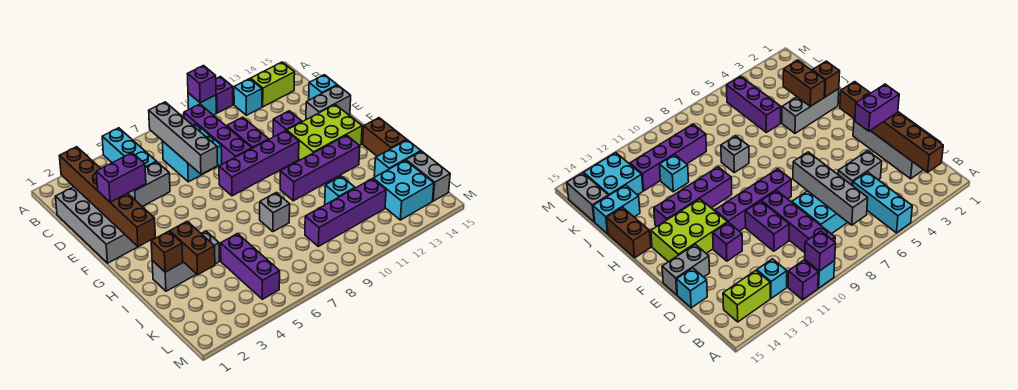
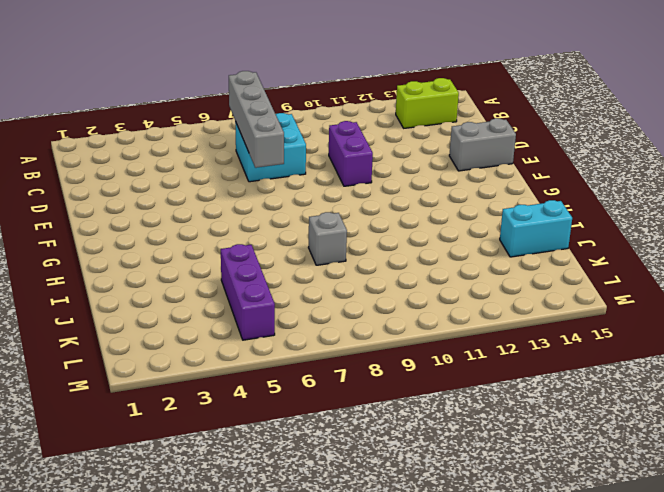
none -> cyan 1x3 brick [102,128,156,168]
none -> cyan 1x1 brick [188,93,216,115]
none -> purple 1x1 brick [216,77,233,113]
none -> purple 1x4 brick [184,104,252,164]

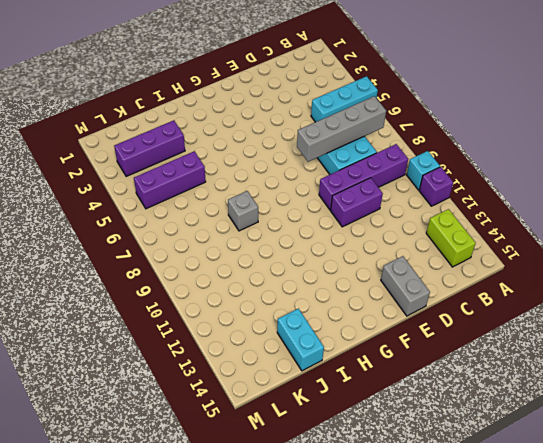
purple 1x3 brick [114,120,185,177] -> none
none -> cyan 1x1 brick [234,79,262,115]
none -> grey 2x4 brick [55,187,138,263]
none -> grey 1x2 brick [128,162,170,206]
none -> cyan 1x1 brick [309,75,337,100]

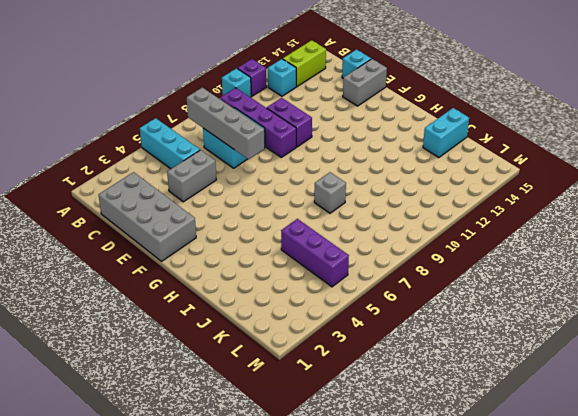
none -> purple 1x1 brick [273,111,302,137]
none -> purple 1x4 brick [219,131,299,196]
none -> lime 2x3 brick [287,104,362,160]
none -> purple 1x4 brick [280,135,360,201]

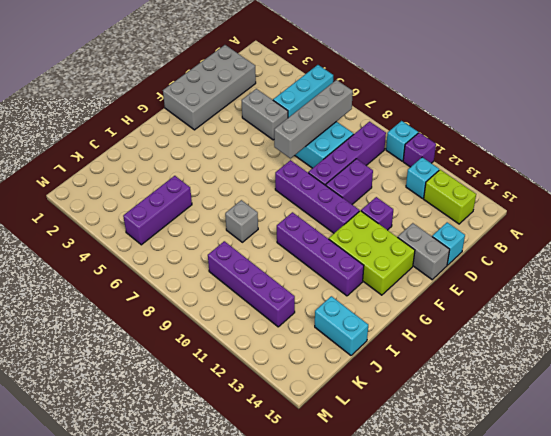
none -> brown 1x2 brick [363,118,407,156]
none -> grey 1x3 brick [152,231,219,291]
none -> cyan 1x1 brick [325,176,355,205]
none -> cyan 2x2 brick [373,160,434,220]

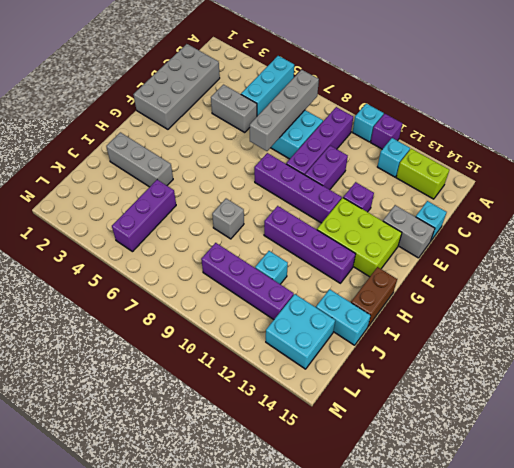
none -> grey 1x2 brick [406,151,450,201]
none -> purple 1x1 brick [188,66,216,103]
none -> brown 1x6 brick [59,147,155,247]
none -> brown 1x1 brick [151,231,183,272]

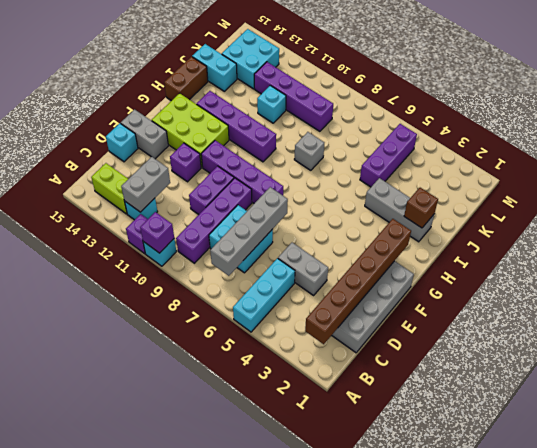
grey 1x2 brick [121,157,170,212] -> grey 1x2 brick moved to [406,151,450,201]
none -> brown 1x2 brick [170,221,215,275]
none -> purple 1x2 brick [96,153,146,202]

